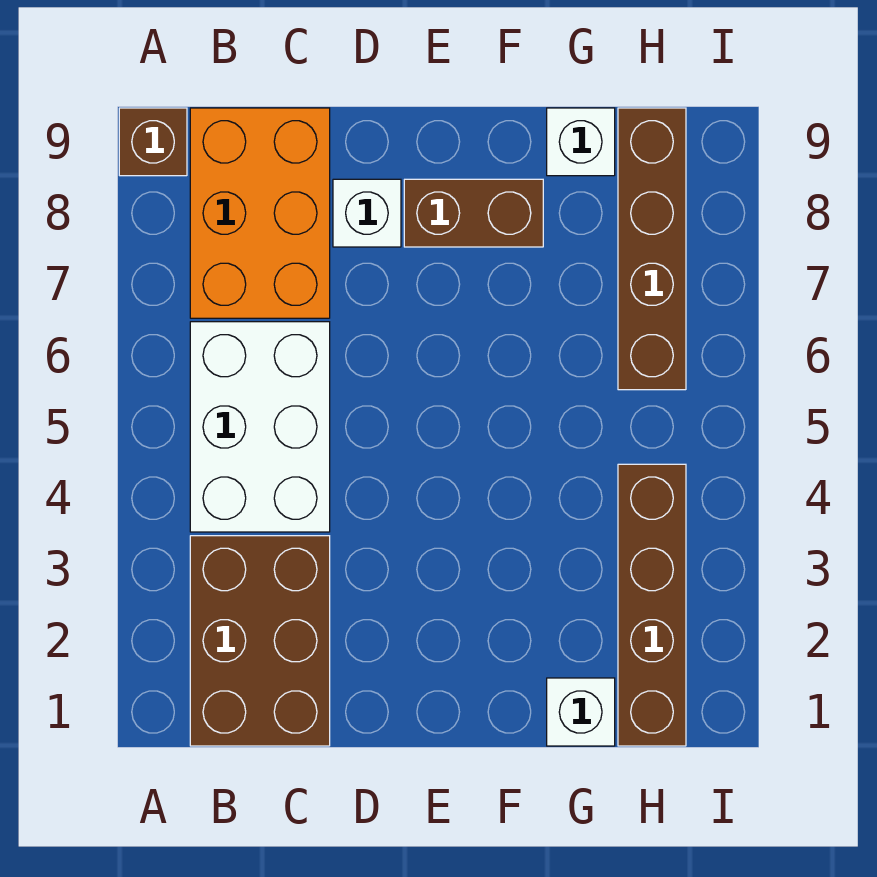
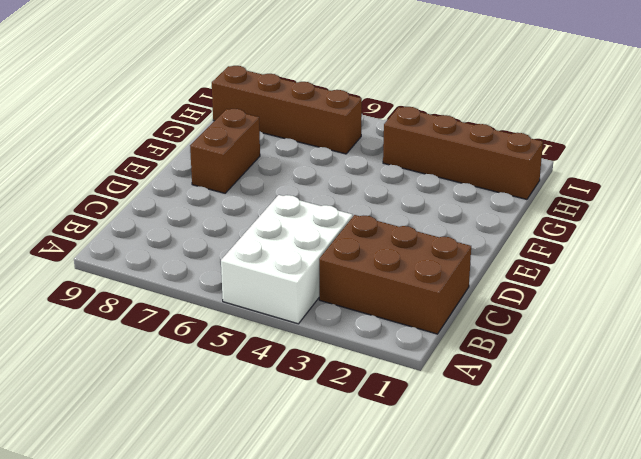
white 2x3 brick [221,195,353,324] -> white 2x3 brick turned to [190,322,330,532]
none -> brown 1x1 brick [119,108,187,176]
none -> orange 2x3 brick [190,108,330,318]

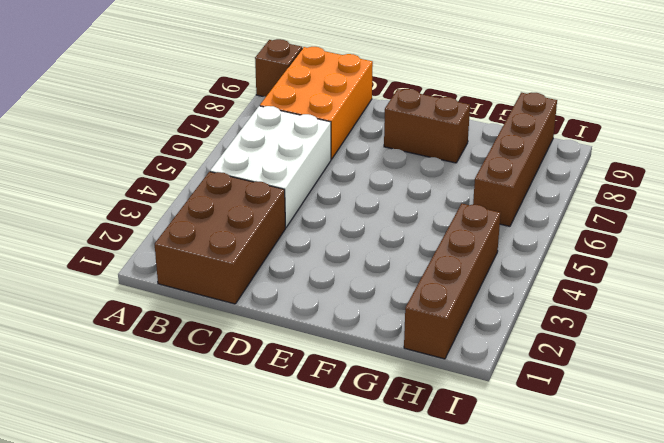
none -> white 1x1 brick [333,179,401,247]
none -> white 1x1 brick [547,678,615,746]

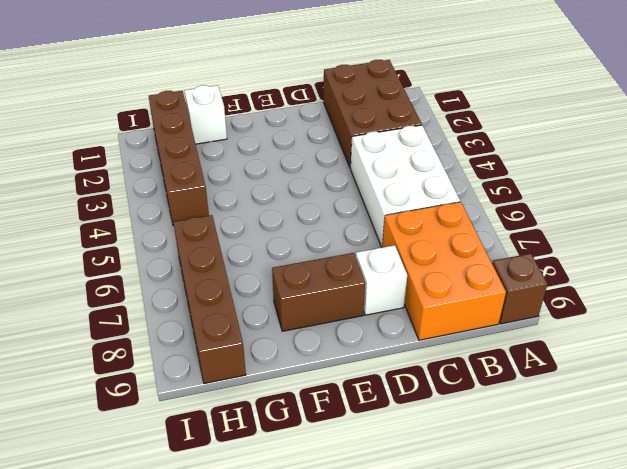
none -> white 1x1 brick [547,108,615,176]

